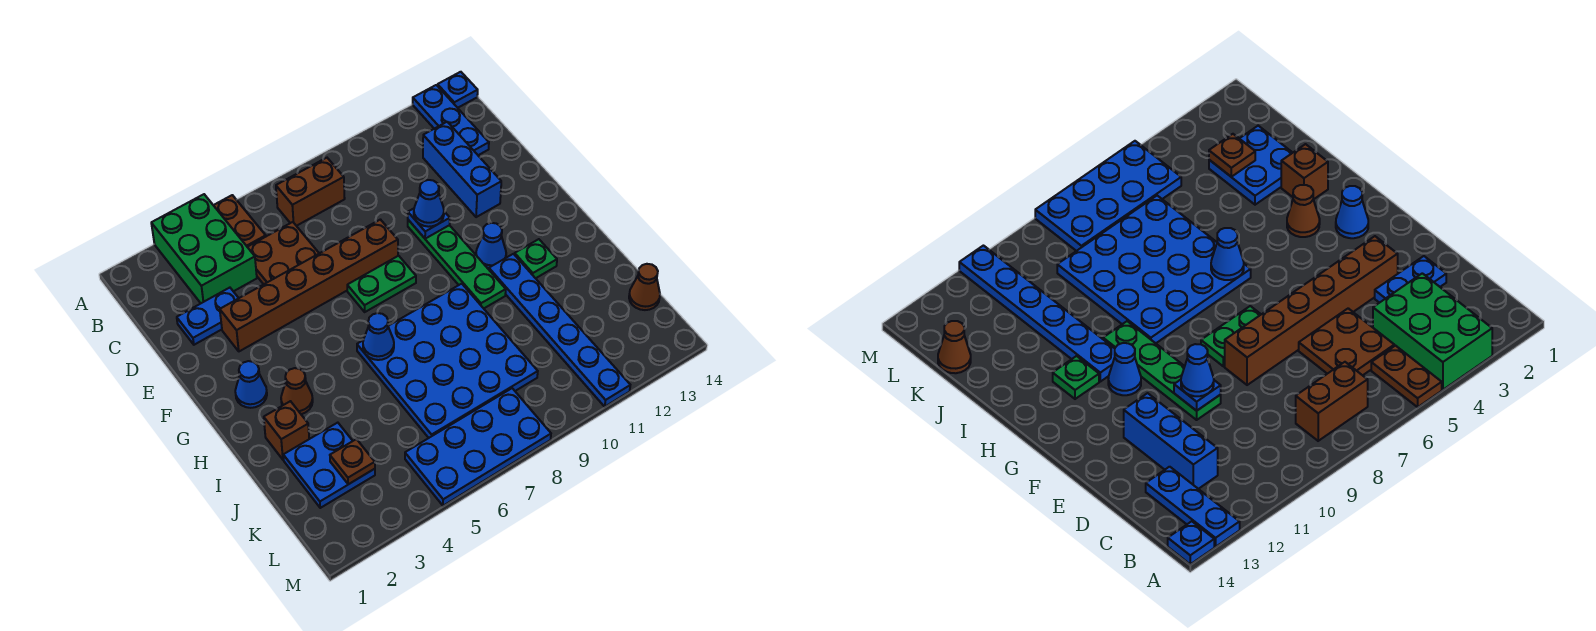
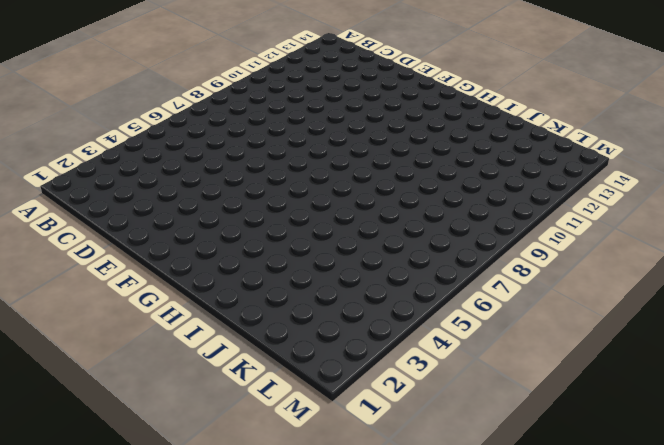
none -> green 2x3 brick [151,194,257,303]
none -> brown 1x2 plate [214,195,266,247]
none -> blue 1x3 plate [413,85,489,155]

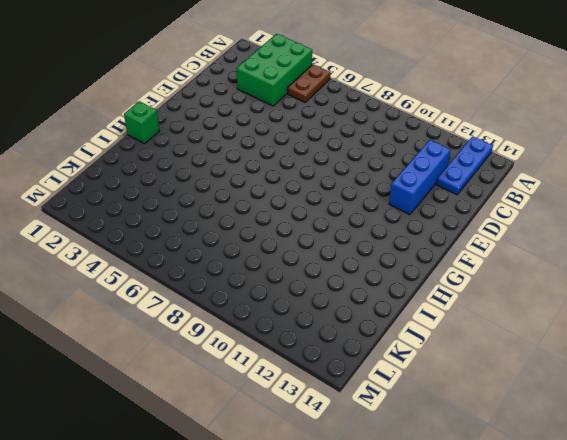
green 1x1 brick [124,101,159,144] -> none
none -> blue 1x1 plate [438,72,478,108]
none -> brown 1x2 brick [276,158,345,226]
none -> brown 2x2 plate [248,222,319,284]

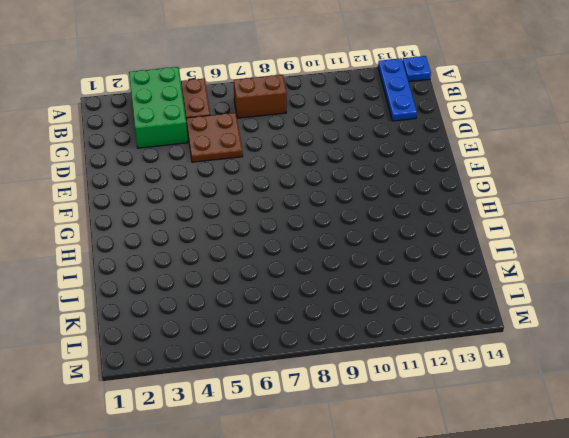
none -> blue 1x3 brick [423,122,501,217]
none -> blue 1x2 plate [177,288,239,345]
none -> brown 1x6 brick [220,220,398,351]

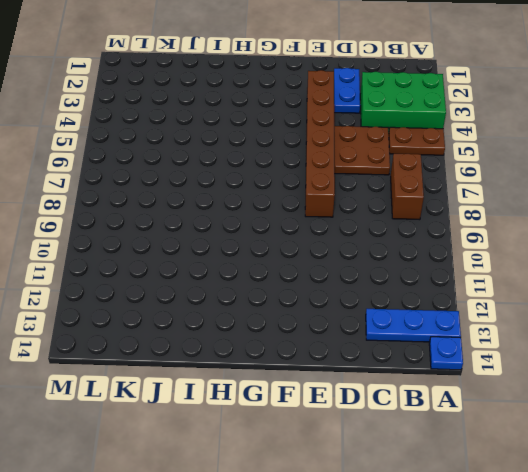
none -> blue 1x3 brick [423,122,501,217]
none -> green 1x4 plate [408,220,506,308]
none -> green 1x2 plate [347,256,416,312]

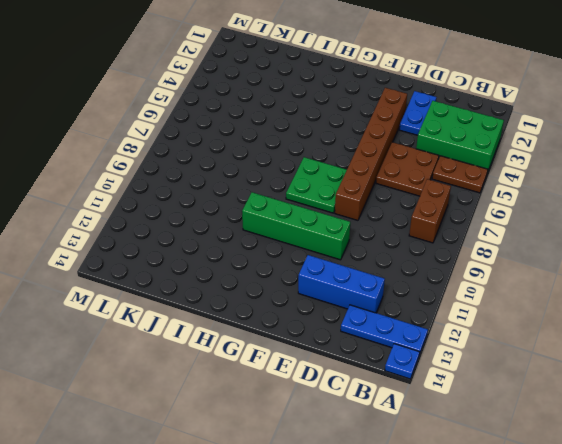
green 1x4 brick [242,192,350,260] -> green 1x4 plate [408,220,506,308]
green 2x2 plate [286,157,347,213] -> green 1x2 plate [347,256,416,312]
none -> blue 1x1 cone [235,361,267,408]
none -> blue 1x1 cone [476,223,506,269]
none -> brown 1x1 cone [281,368,313,414]

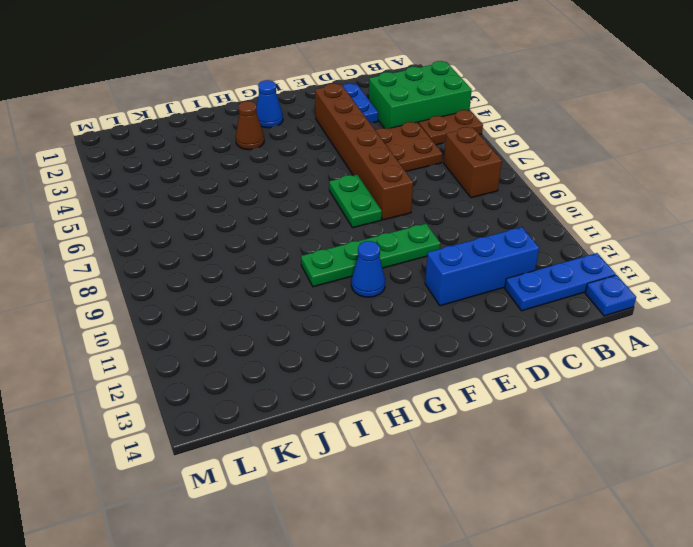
none -> blue 4x4 plate [357,284,538,438]
none -> blue 1x6 plate [489,254,630,407]
none -> green 1x1 plate [515,239,557,278]

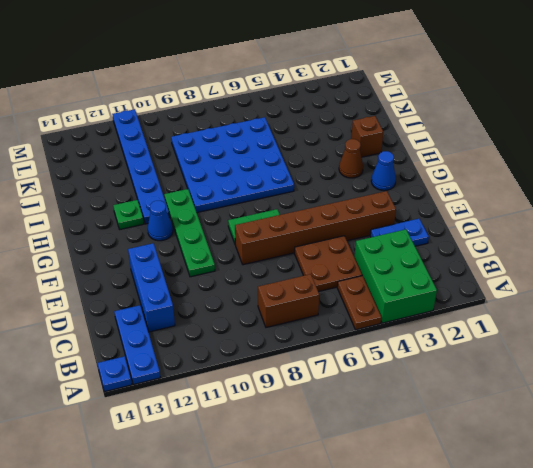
none -> blue 2x2 plate [283,423,375,508]
none -> brown 1x1 cone [629,264,660,310]
none -> blue 2x4 plate [405,388,551,506]

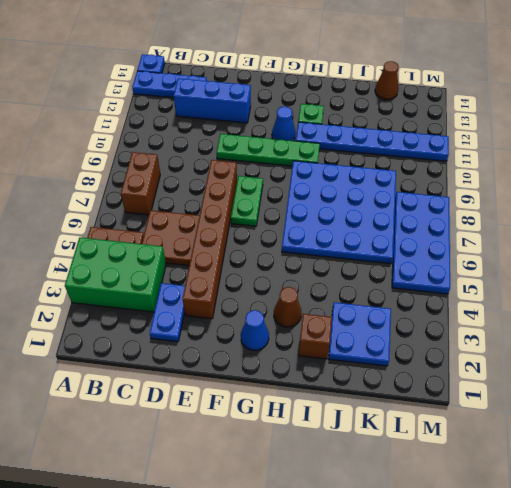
none -> blue 1x1 plate [408,209,450,239]
none -> blue 1x1 cone [363,313,394,360]
none -> brown 1x1 plate [330,439,375,484]

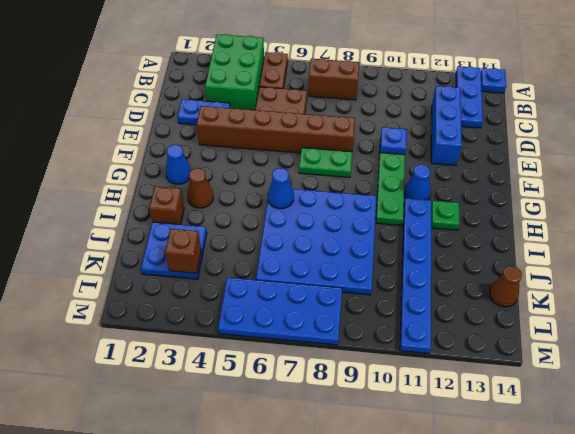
brown 1x1 brick [165,229,201,273] -> brown 1x1 plate [330,439,375,484]
none -> blue 1x1 cone [414,180,444,227]

